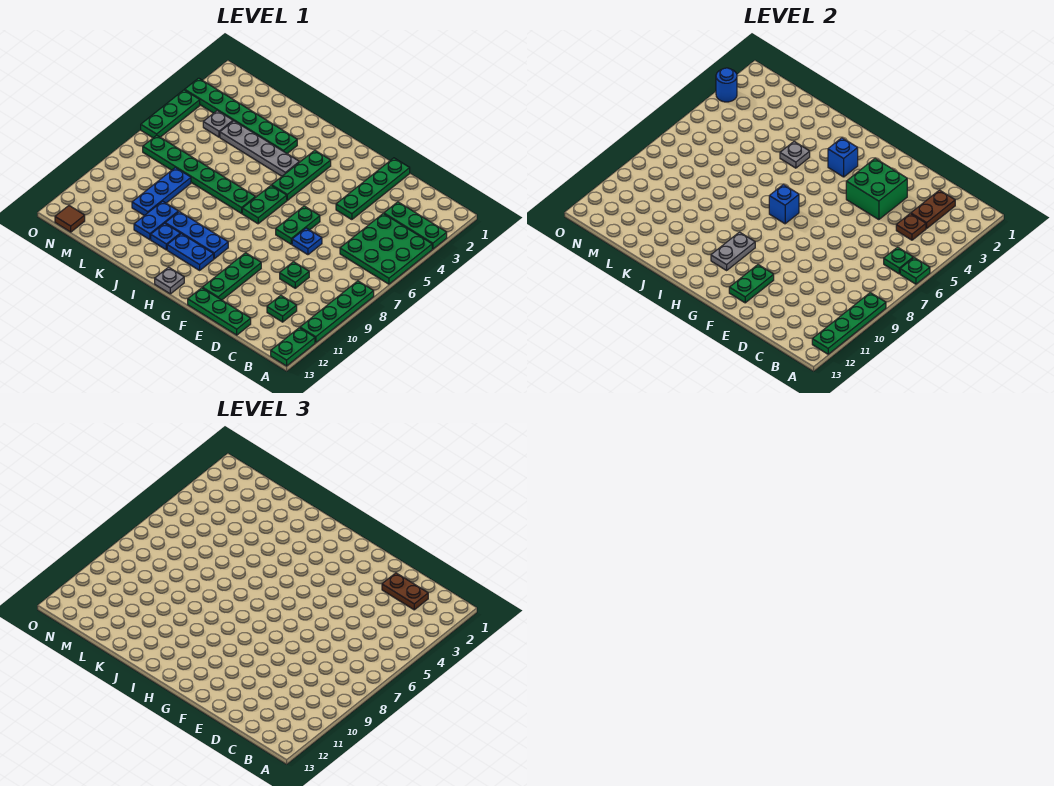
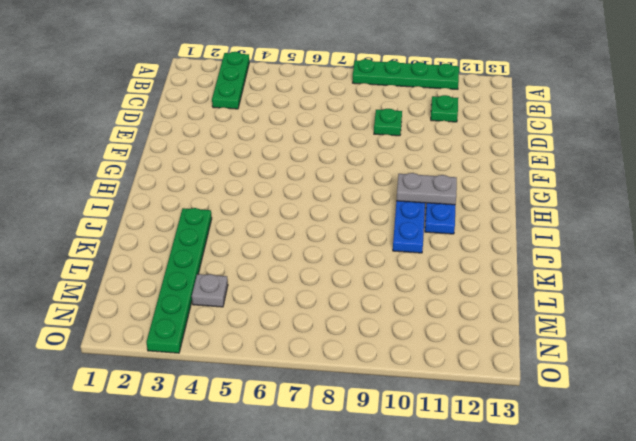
none -> green 3x3 plate [340,214,432,284]
none -> green 1x2 plate [271,328,315,366]
none -> green 1x3 plate [188,288,251,335]
none -> green 1x4 plate [336,158,410,220]

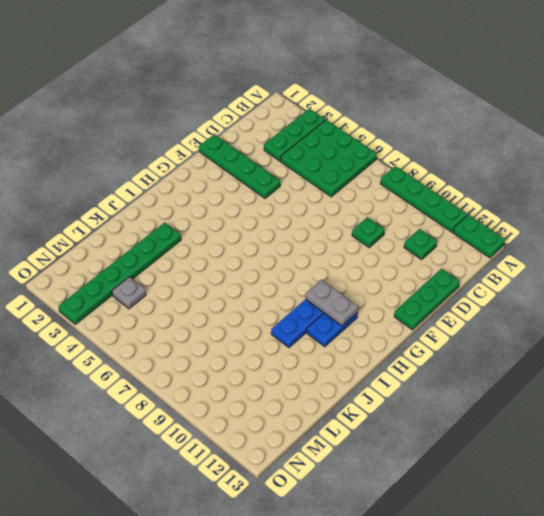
none -> blue 1x1 plate [292,228,322,255]
none -> green 1x2 plate [276,206,320,244]
none -> green 1x3 plate [202,253,261,300]
none -> green 1x3 plate [272,150,331,200]

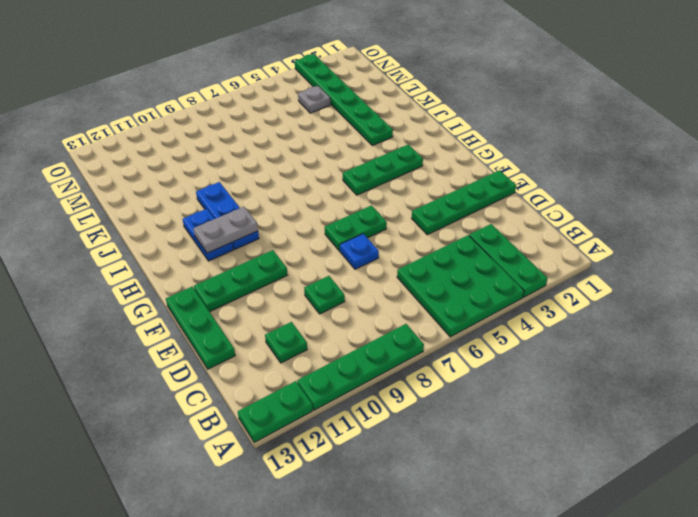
none -> green 1x2 plate [242,186,287,224]
none -> grey 1x1 plate [155,267,184,294]
none -> grey 1x4 plate [220,121,299,176]
none -> green 1x6 plate [143,135,256,213]

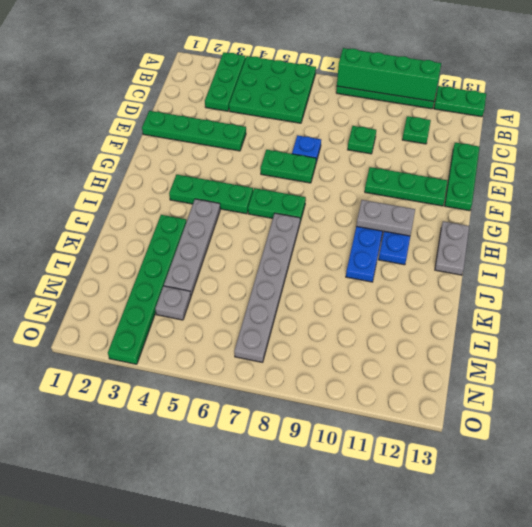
green 1x4 brick [337,48,441,102] -> green 1x4 plate [812,293,886,354]
grey 1x2 plate [435,221,469,275] -> grey 1x1 plate [155,267,184,294]
grey 1x6 plate [234,213,300,362] -> green 1x6 plate [143,135,256,213]
none -> blue 1x1 plate [151,223,180,250]
none -> blue 1x2 plate [134,201,178,240]
none -> blue 1x3 plate [132,168,191,216]
none -> brown 1x1 tile [55,206,85,232]

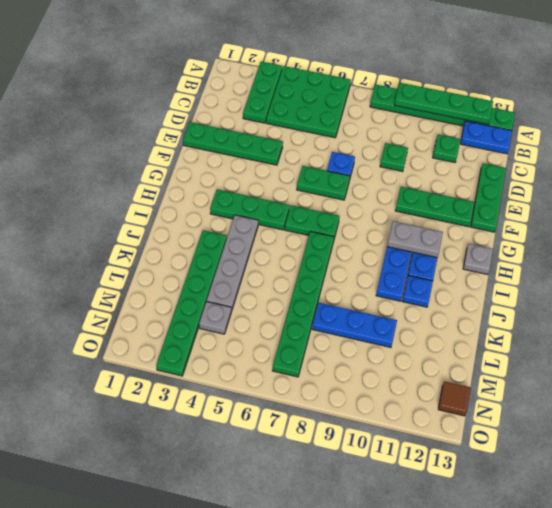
blue 1x2 plate [460,121,512,154] -> blue 1x2 plate moved to [134,201,178,240]
none -> green 1x3 plate [141,90,200,138]
none -> green 1x1 plate [900,258,930,284]
none -> green 1x1 plate [884,247,913,274]
none -> brown 1x2 plate [911,190,955,228]

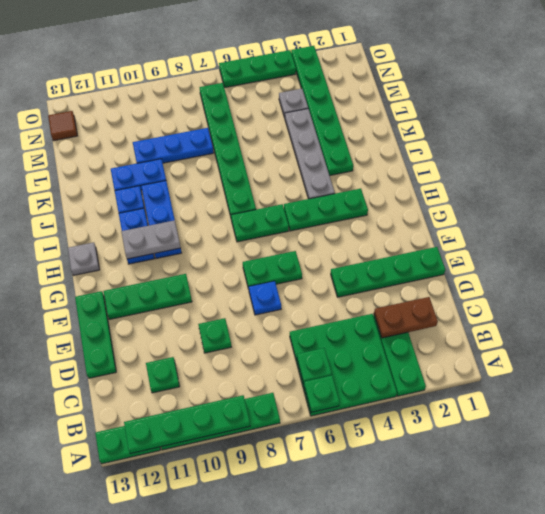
none -> brown 1x1 plate [896,214,926,240]
none -> green 2x2 brick [846,159,907,220]
none -> green 1x2 plate [729,265,774,303]
none -> blue 1x1 brick [828,138,858,177]

